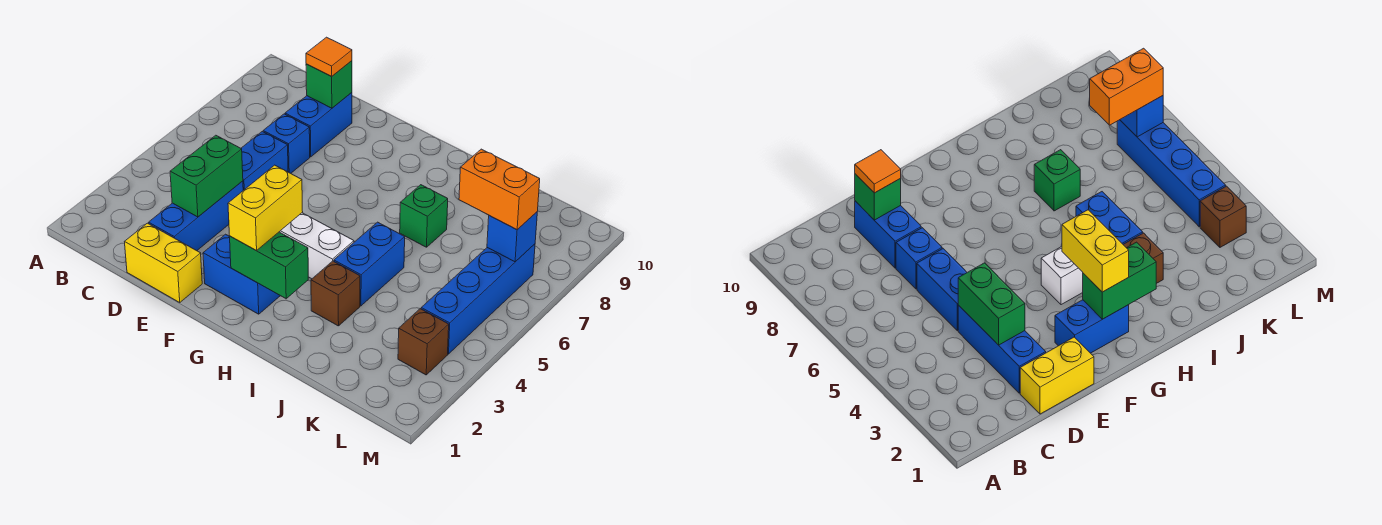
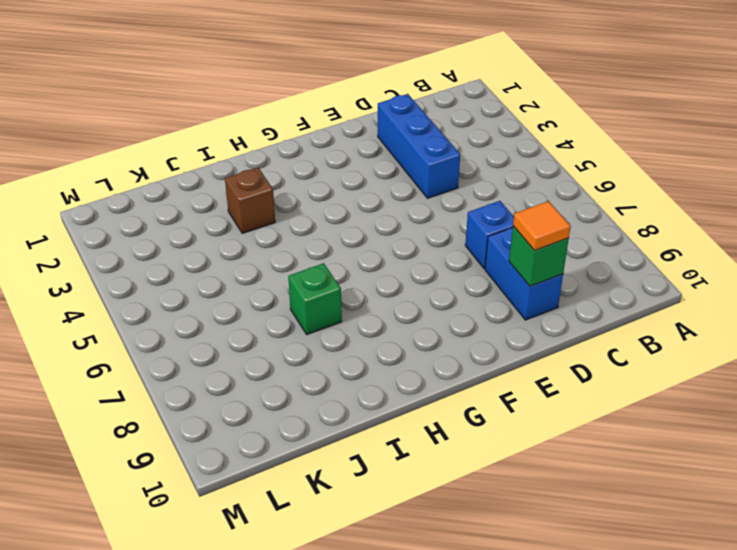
none -> yellow 1x2 brick [125,223,202,302]
none -> blue 1x2 brick [241,132,288,190]
none -> blue 1x2 brick [203,234,280,314]

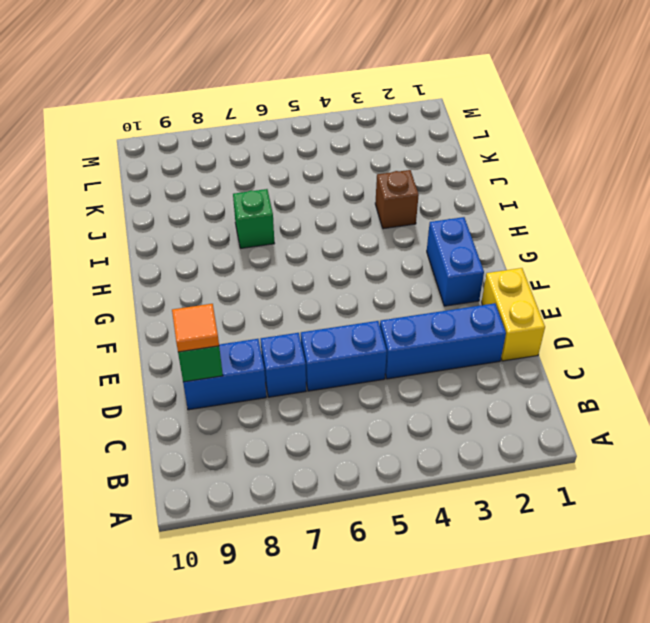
none -> white 1x2 brick [280,213,354,279]
none -> blue 1x2 brick [334,222,405,306]
none -> brown 1x1 brick [398,309,449,375]

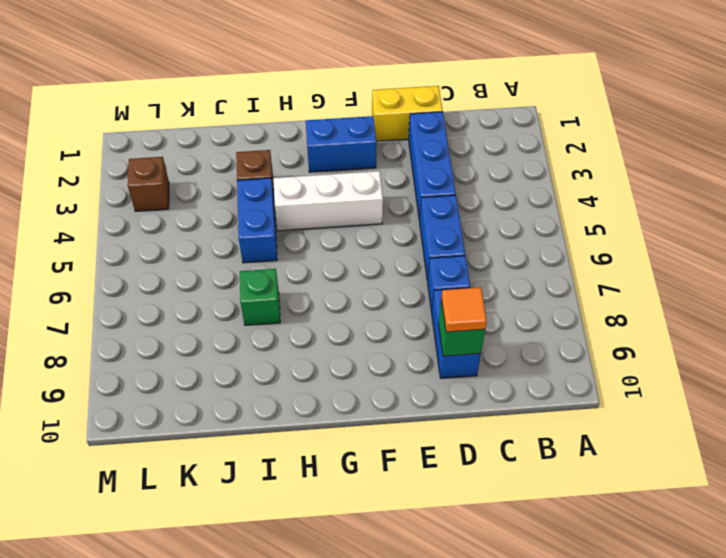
white 1x3 brick [273,171,383,231] -> white 1x2 brick [280,213,354,279]
none -> blue 1x4 brick [421,244,535,354]
none -> green 1x2 brick [170,135,243,217]
none -> green 1x2 brick [230,232,308,299]

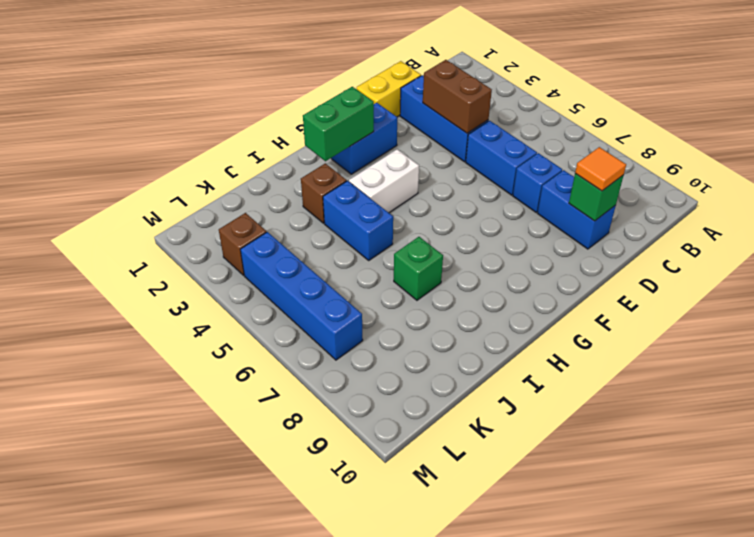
brown 1x2 brick [423,60,492,133] -> green 1x2 brick [170,135,243,217]
none -> blue 1x1 brick [487,212,537,262]
none -> yellow 1x2 brick [228,165,303,251]
none -> orange 1x2 brick [459,149,540,230]

